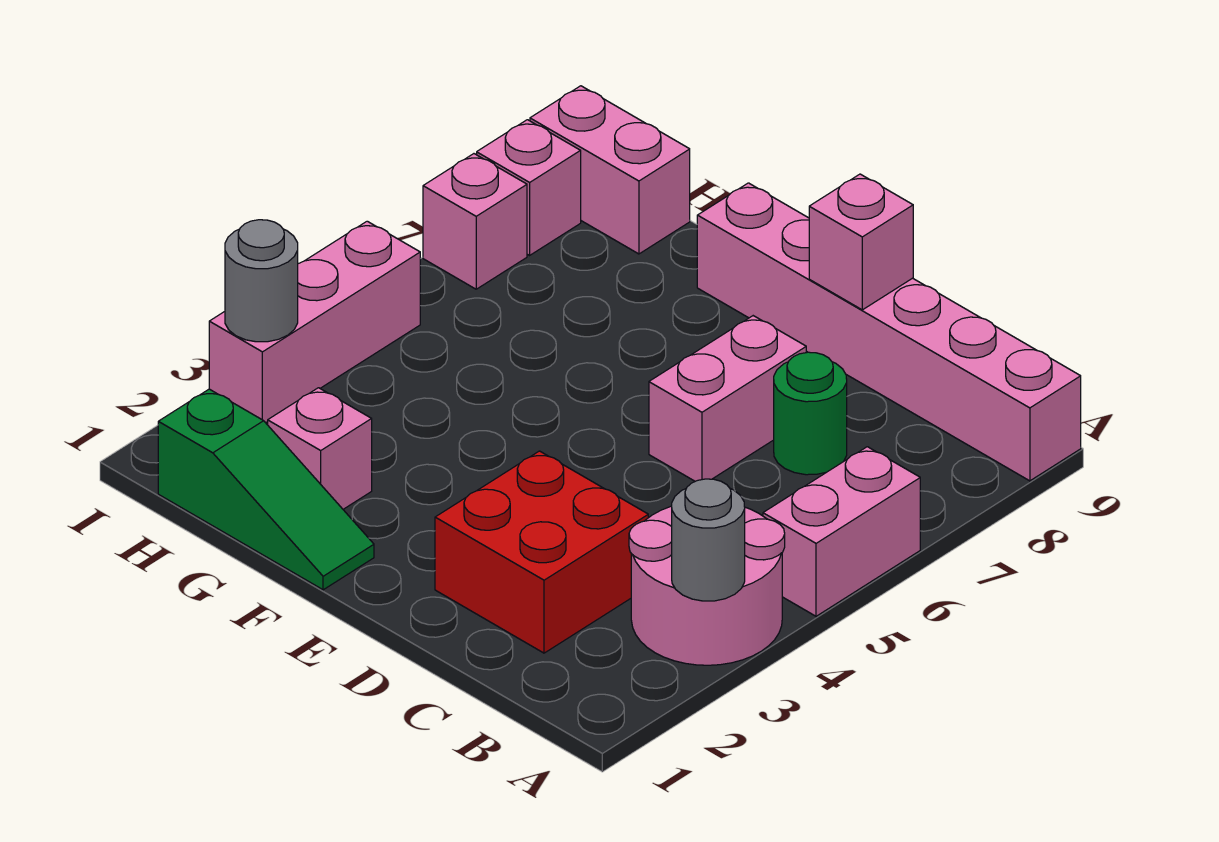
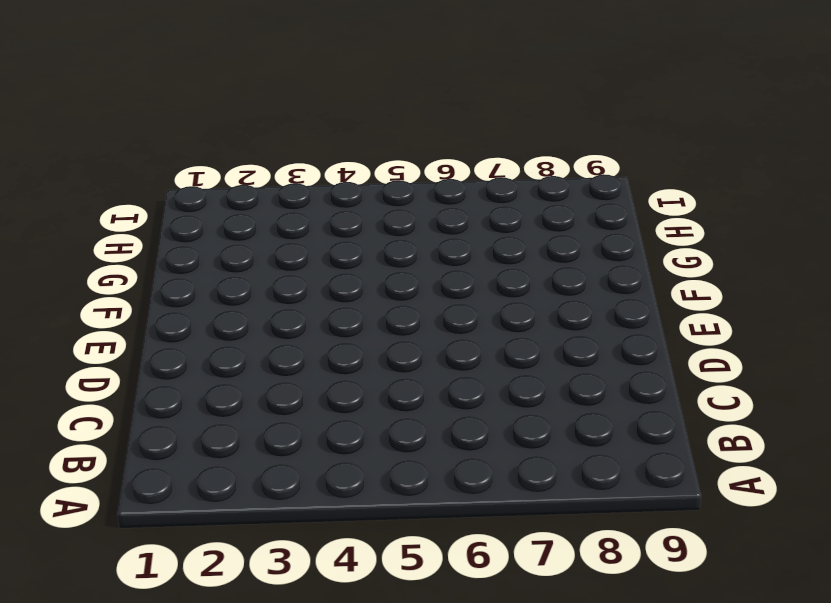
none -> pink 2x2 round brick [629,506,785,665]
none -> pink 1x2 brick [763,447,920,616]
none -> pink 1x6 brick [697,183,1081,481]

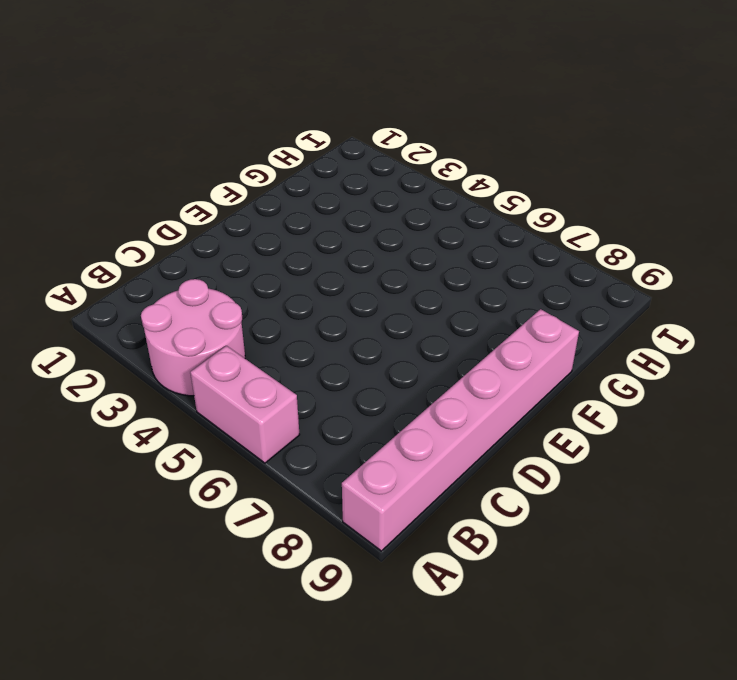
none -> red 2x2 brick [435,451,648,653]
none -> green 1x1 round brick [774,352,847,475]
none -> pink 1x2 brick [649,316,806,481]

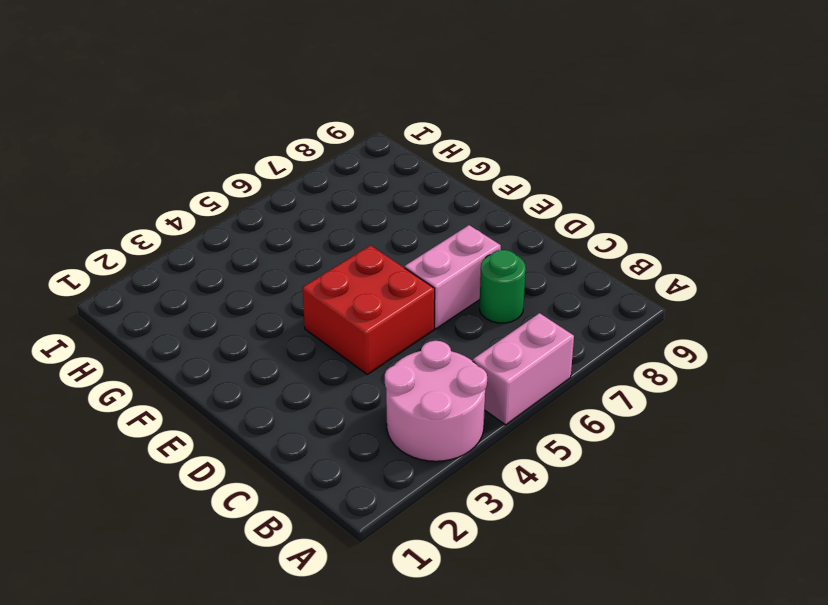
red 2x2 brick [302,245,435,374] -> red 2x2 brick moved to [435,451,648,653]
none -> pink 1x6 brick [697,183,1081,481]
none -> green 1x3 slope [158,389,374,590]
none -> pink 1x1 brick [268,388,372,509]

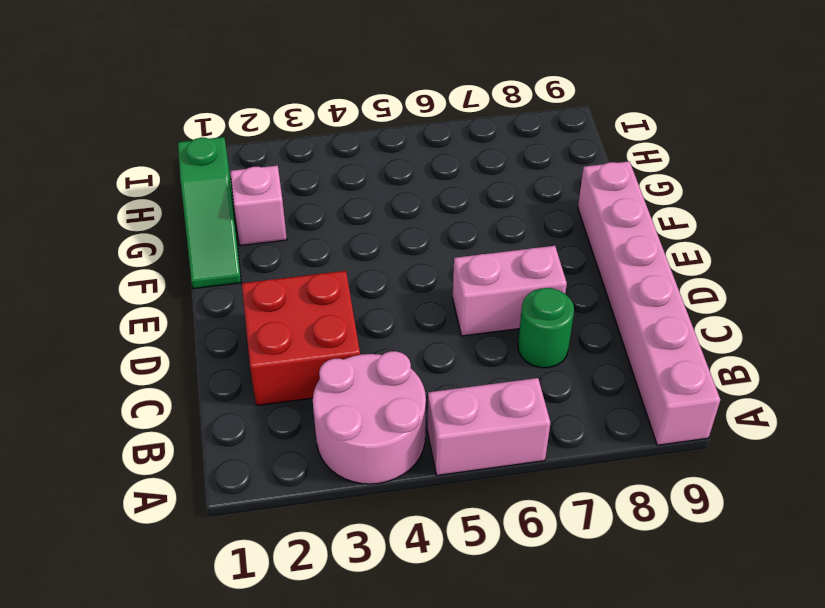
none -> pink 1x2 brick [530,86,690,254]
none -> pink 1x3 brick [209,221,420,423]
none -> pink 1x1 brick [423,154,527,289]

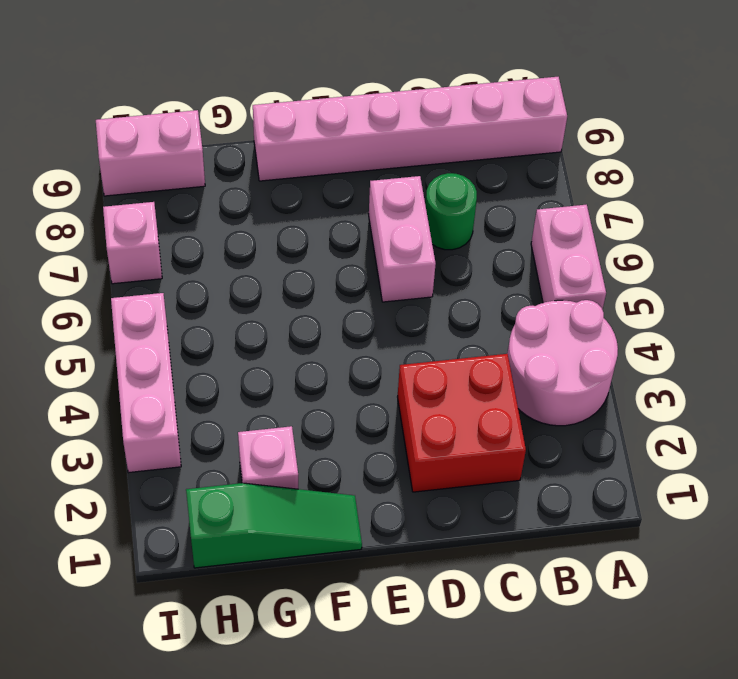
none -> pink 1x1 brick [477,120,581,255]
none -> grey 1x1 round brick [672,479,745,601]
none -> pink 1x1 brick [809,174,913,310]

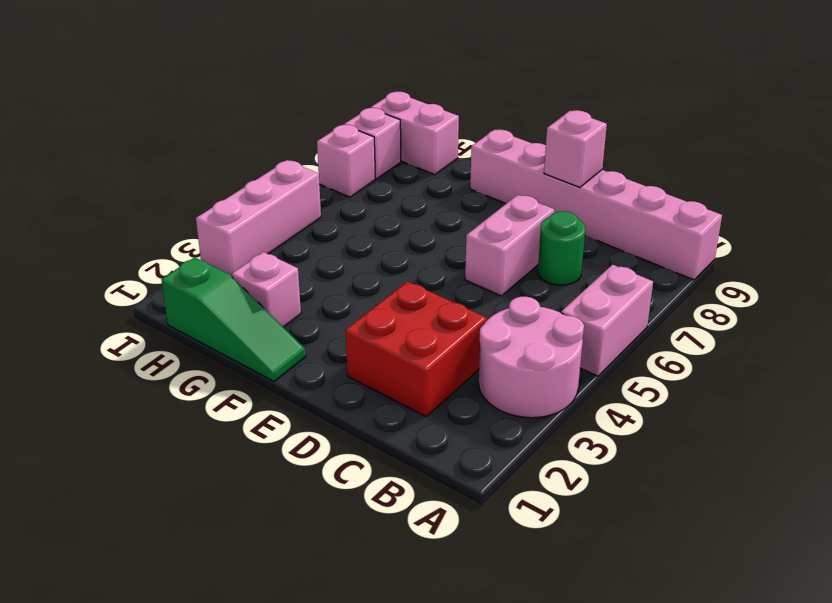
none -> grey 1x1 round brick [672,479,745,601]
none -> grey 1x1 round brick [225,220,298,342]

